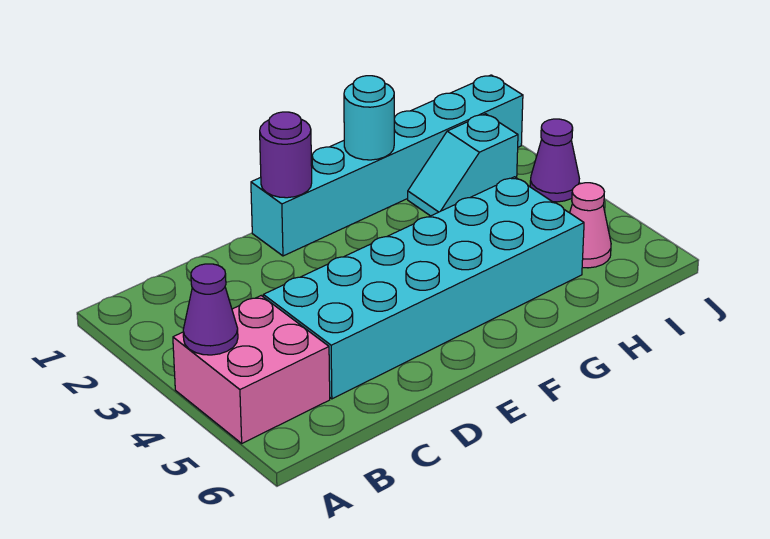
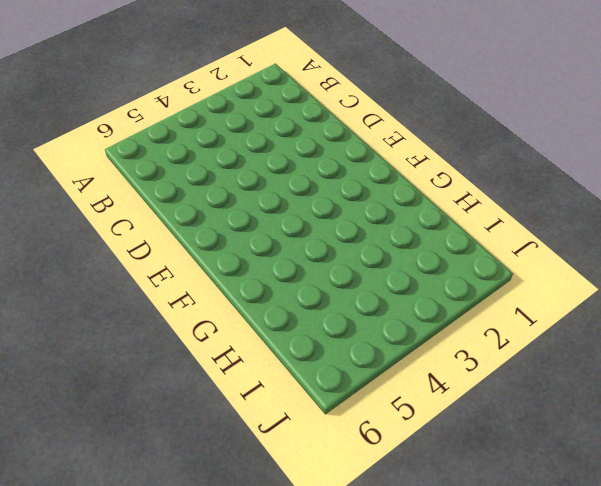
none -> pink 2x2 brick [173,296,330,443]
none -> cyan 2x6 brick [263,177,584,399]

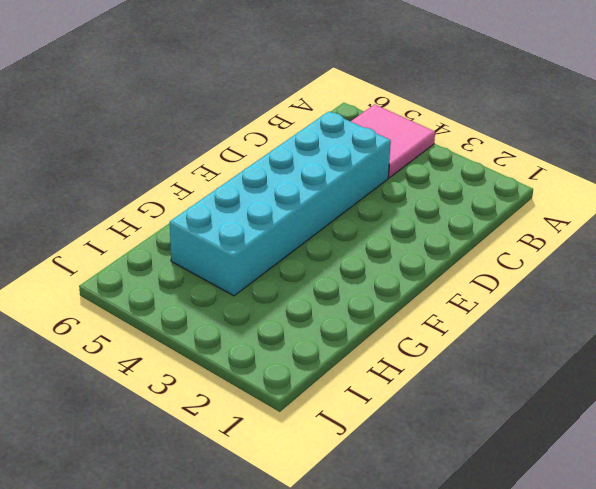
pink 2x2 tile [351,104,435,178] -> pink 2x2 brick [173,296,330,443]
none -> cyan 1x6 brick [251,75,523,256]
none -> cyan 1x2 slope [408,114,518,216]

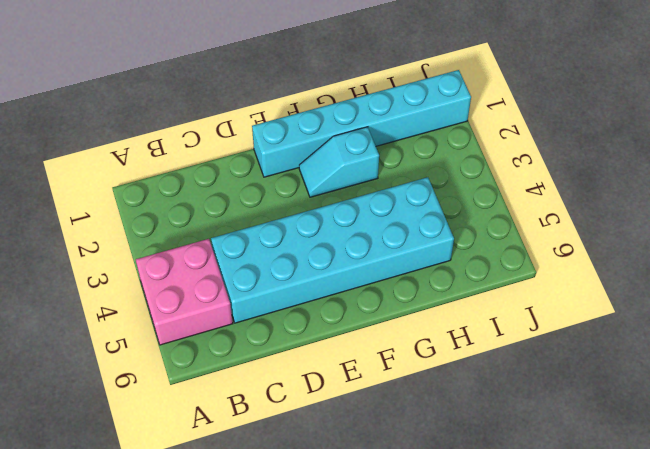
cyan 1x2 slope [299,127,379,197] -> cyan 1x2 slope moved to [408,114,518,216]
none -> pink 1x1 cone [570,183,611,268]
none -> purple 1x1 cone [530,119,579,202]

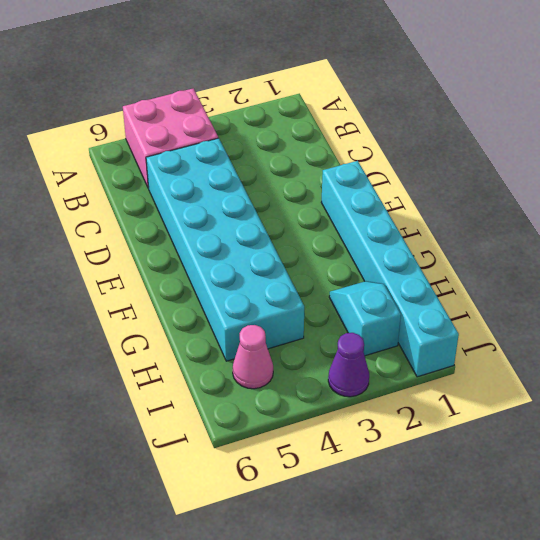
none -> purple 1x1 cone [183,264,238,355]
none -> purple 1x1 round brick [260,112,312,198]

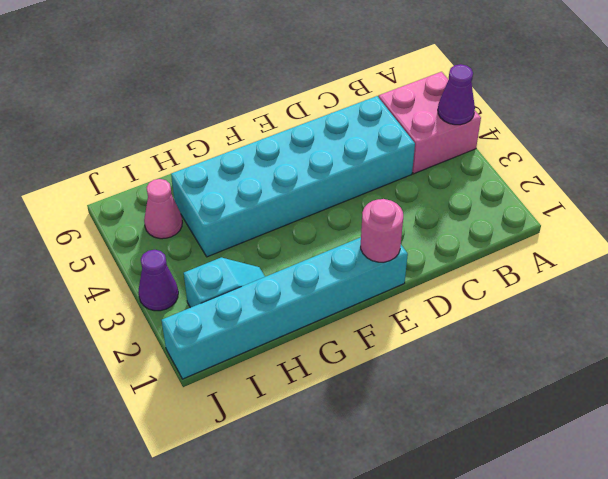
pink 1x1 round brick [361,199,403,262] -> purple 1x1 round brick [260,112,312,198]
none -> cyan 1x1 round brick [344,76,394,160]

